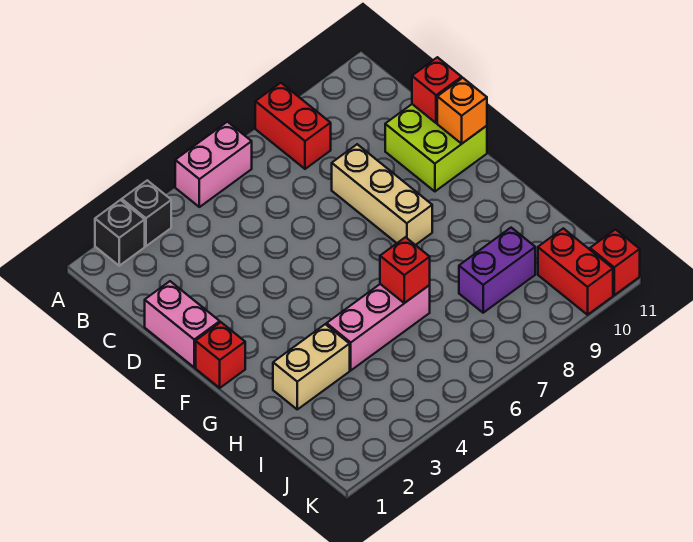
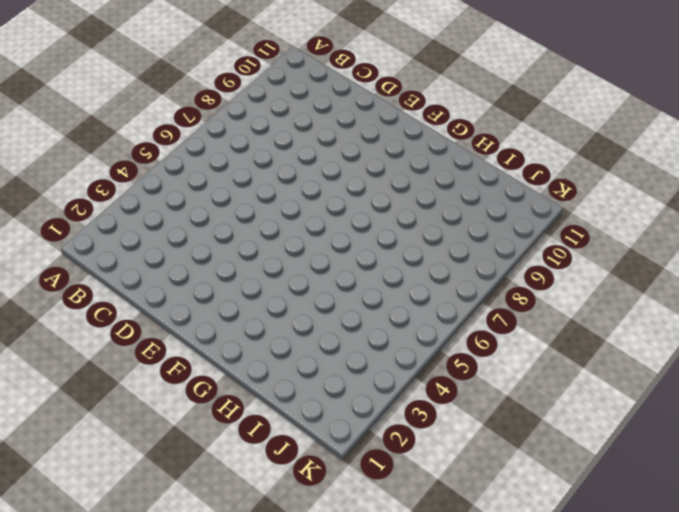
none -> black 1x1 brick [95,200,145,266]
none -> black 1x1 brick [122,180,171,246]
none -> pink 1x2 brick [175,122,252,207]

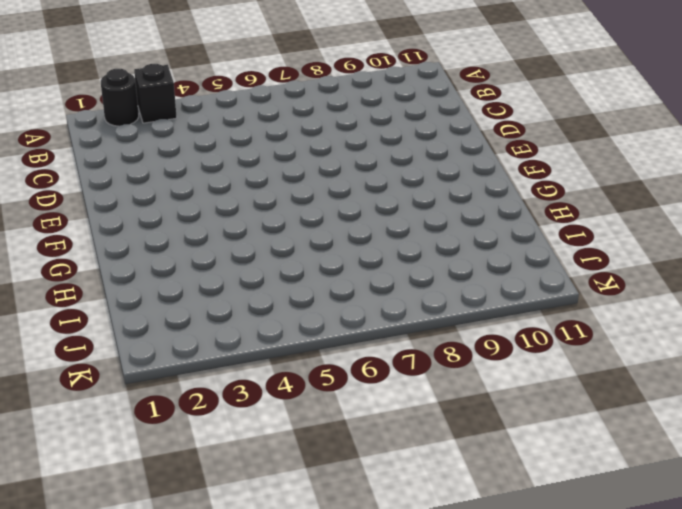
black 1x1 round brick [101,69,139,126] -> black 1x1 brick [95,200,145,266]
none -> pink 1x2 brick [175,122,252,207]
none -> red 1x2 brick [255,83,331,169]
none -> pink 1x2 brick [145,281,220,367]

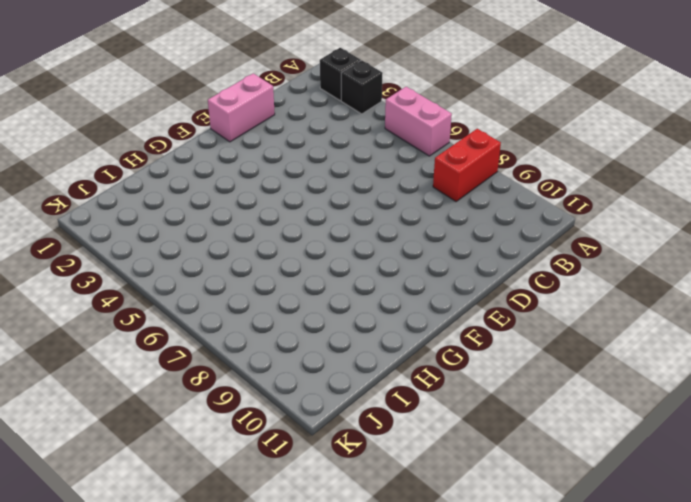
none -> tan 1x3 brick [332,144,432,245]
none -> lime 2x2 brick [385,104,487,191]
none -> red 1x1 brick [196,322,245,388]

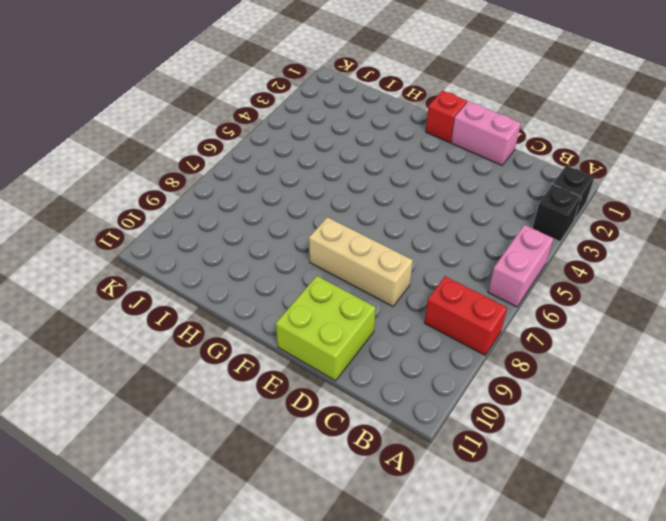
none -> tan 1x2 brick [273,324,350,409]
none -> pink 1x3 brick [327,284,430,370]
none -> purple 1x2 brick [459,228,535,313]

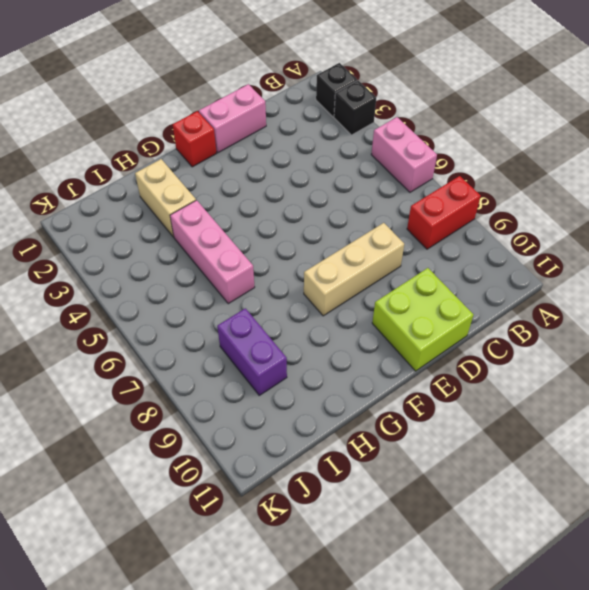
none -> red 1x2 brick [538,228,613,315]
none -> red 1x1 brick [590,230,640,295]
none -> red 1x1 brick [412,57,462,123]

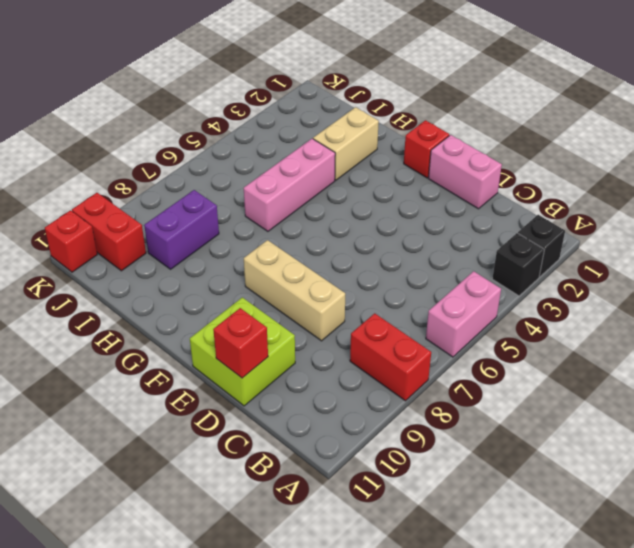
none -> orange 1x1 brick [437,78,487,144]
none -> red 1x1 brick [380,237,430,303]

